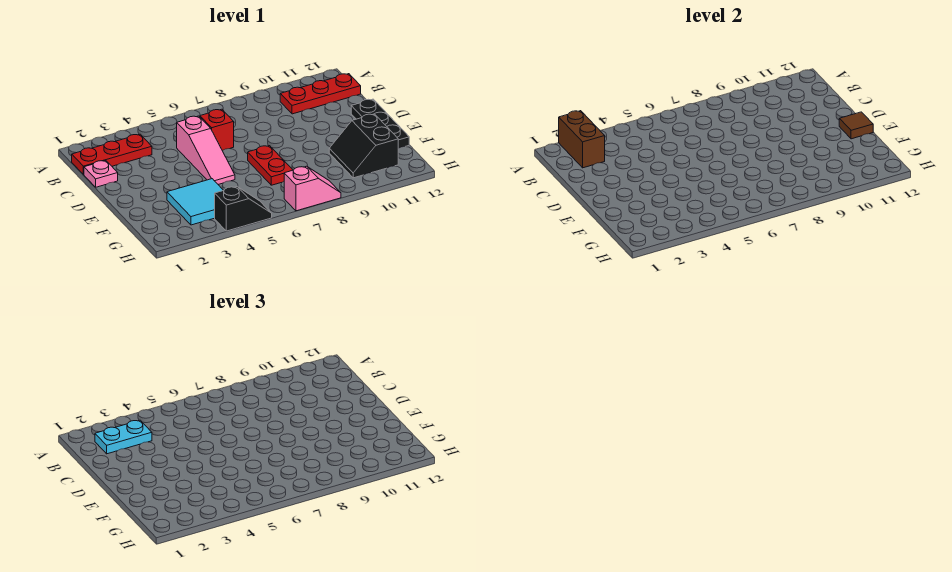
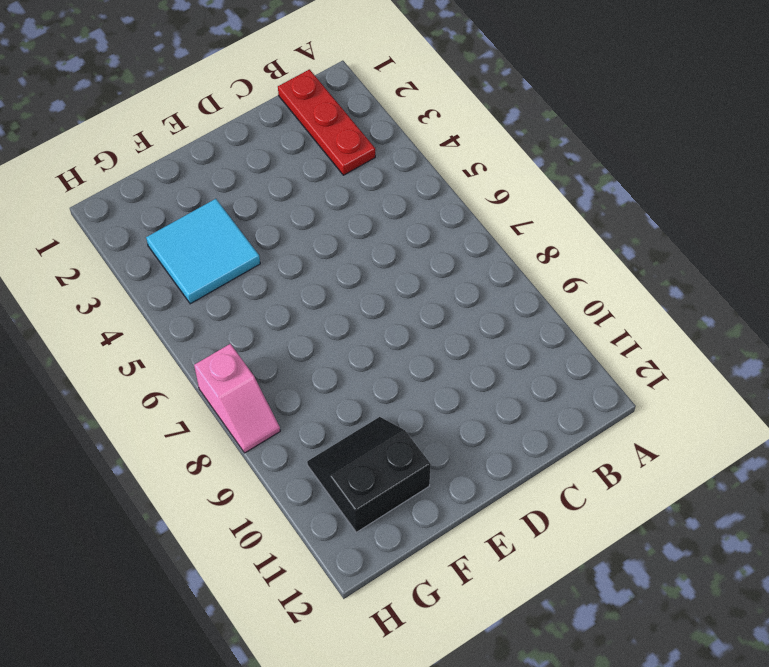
none -> red 1x3 plate [280,74,361,114]
none -> pink 1x1 plate [84,161,118,187]
none -> pink 1x3 slope [177,116,235,184]

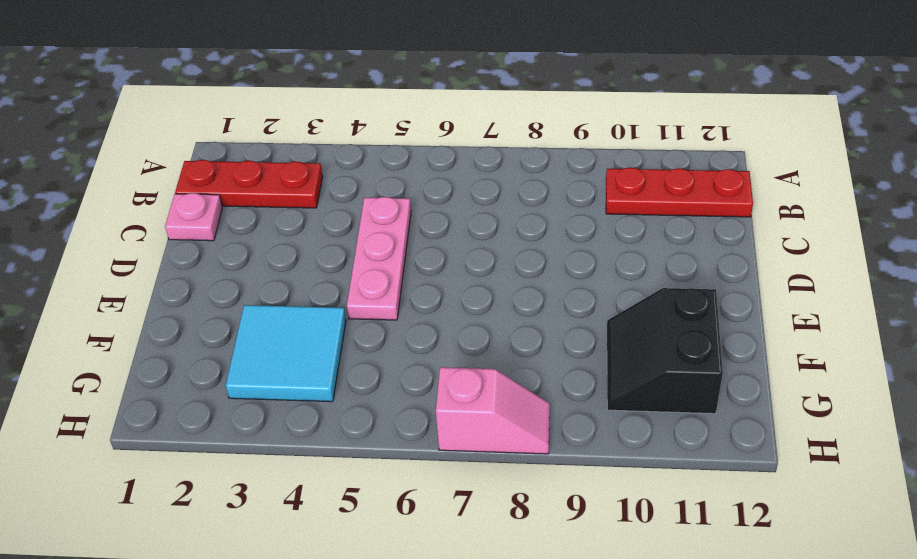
pink 1x3 plate [347,197,411,320] -> pink 1x3 slope [177,116,235,184]
none -> red 1x1 brick [200,109,234,151]
none -> black 1x3 plate [351,99,409,148]
none -> red 1x2 plate [248,146,292,185]

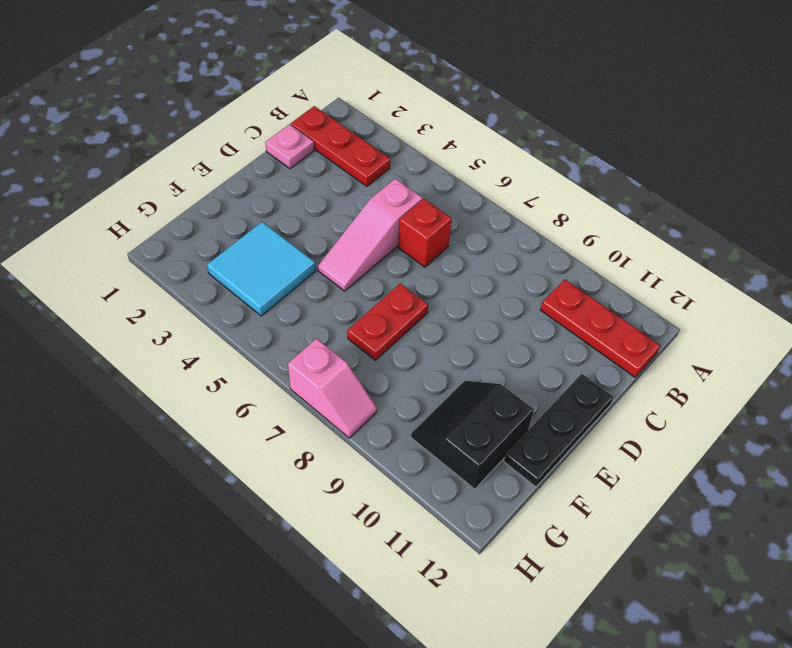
none -> black 1x2 slope [215,187,272,231]
none -> brown 1x2 brick [559,111,605,168]
none -> brown 1x1 tile [839,112,873,139]

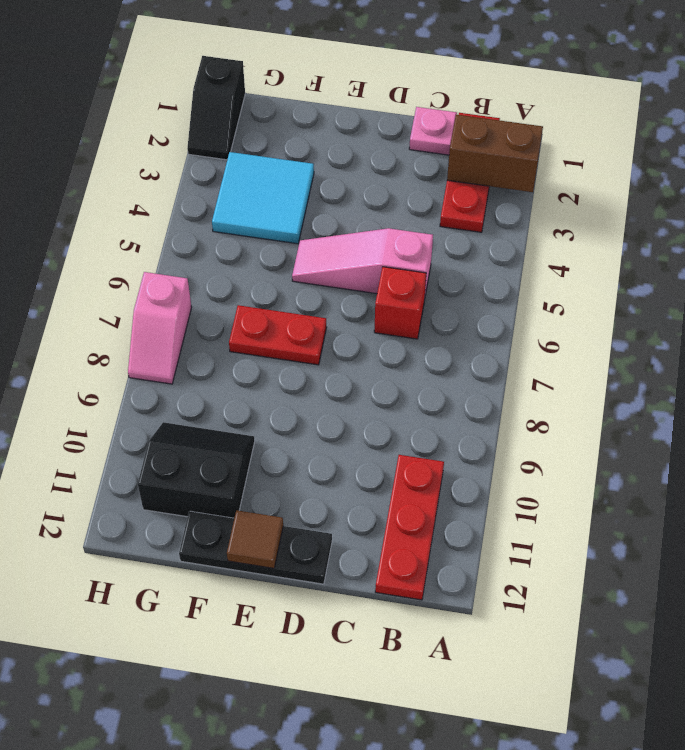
black 1x2 slope [187,56,245,160] -> black 1x2 slope moved to [215,187,272,231]
none -> cyan 1x2 plate [95,420,152,454]

